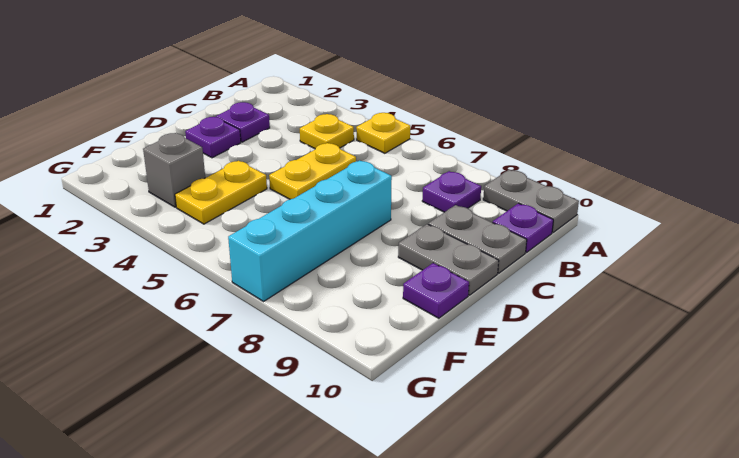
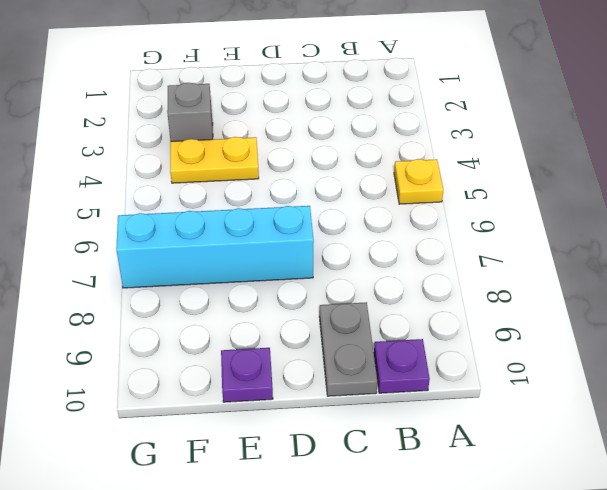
none -> grey 1x2 plate [483,170,579,233]
none -> yellow 1x1 plate [300,114,354,149]
none -> purple 1x1 plate [422,171,481,212]

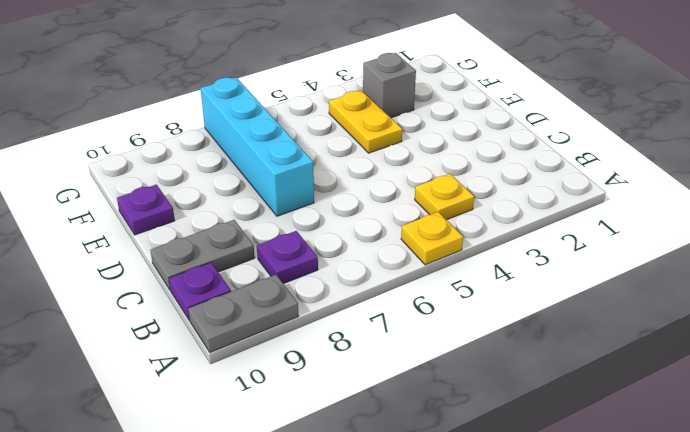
none -> purple 1x1 plate [216,102,270,142]
none -> yellow 1x2 plate [269,143,356,199]
none -> purple 1x1 plate [185,117,241,158]

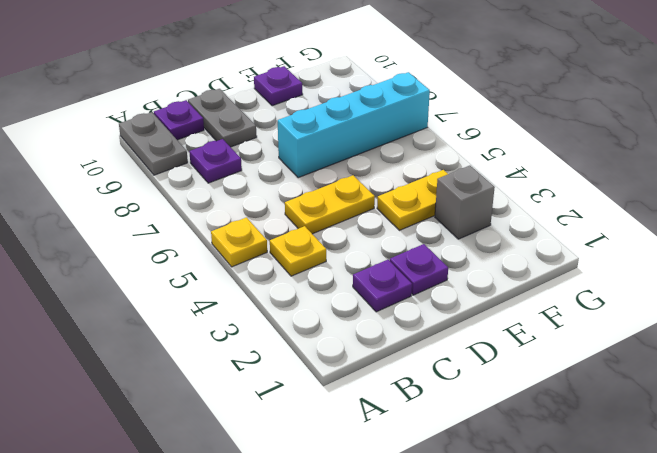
none -> grey 1x2 plate [398,224,499,295]

